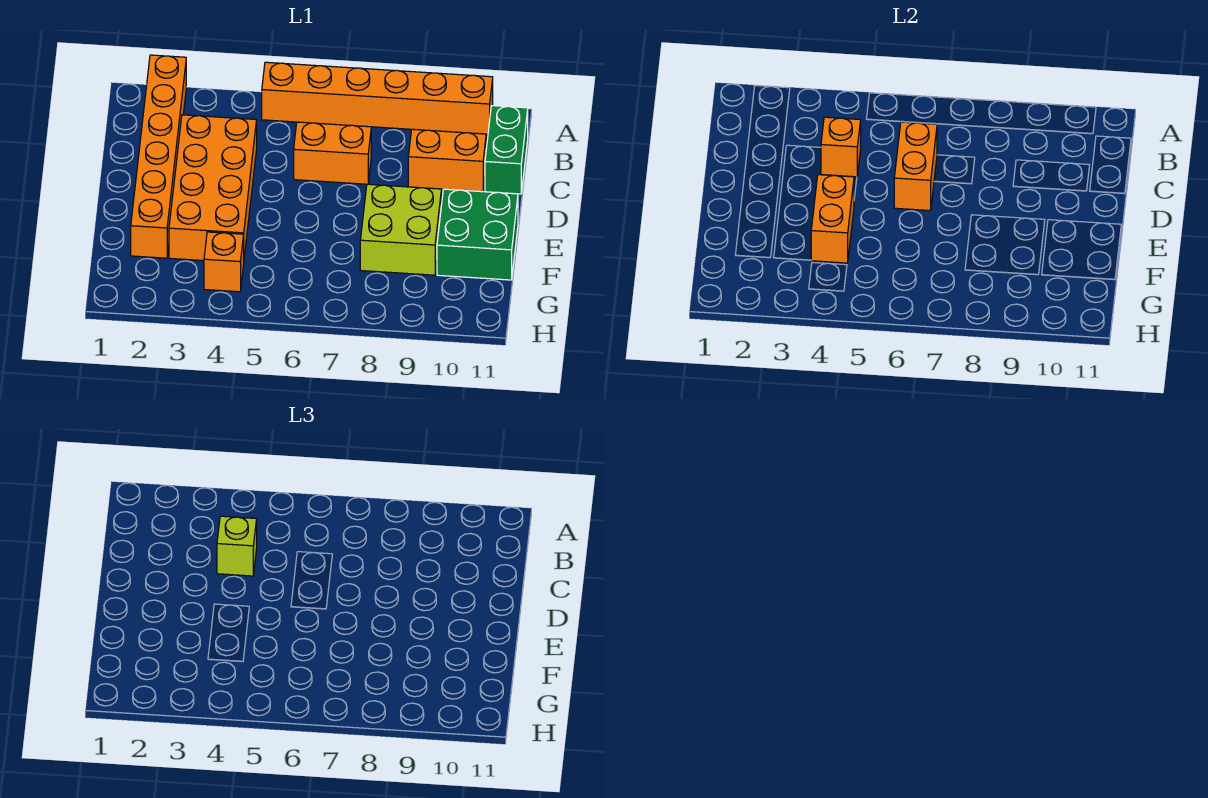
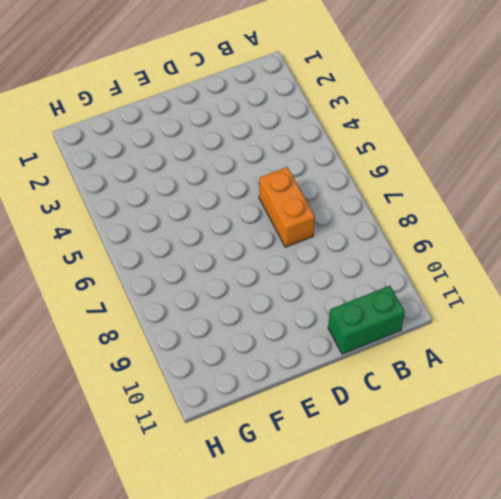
none -> orange 1x6 brick [131,55,186,258]
none -> orange 1x6 brick [262,62,493,134]
none -> orange 2x4 brick [169,115,257,261]

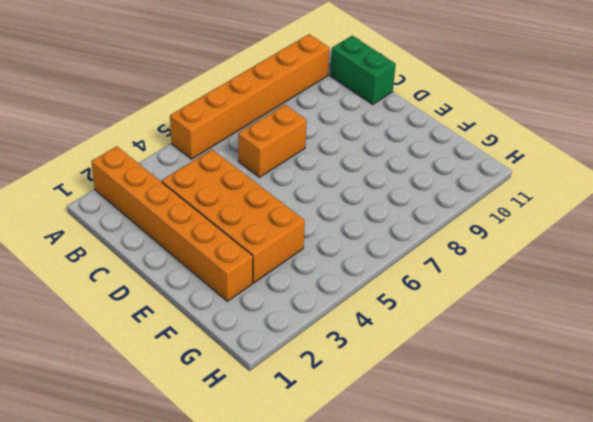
none -> orange 1x2 brick [408,129,486,192]
none -> lime 2x2 brick [360,184,441,275]
none -> green 2x2 brick [437,189,518,280]

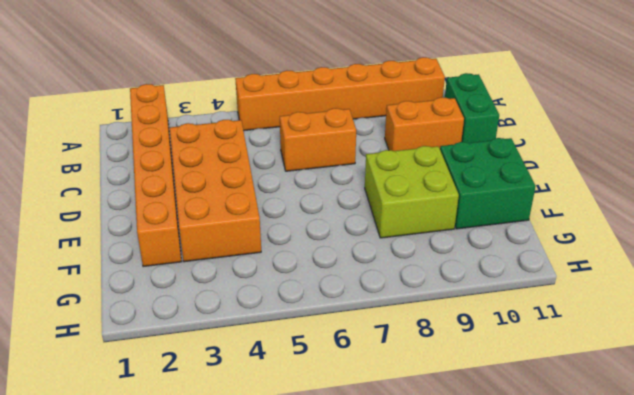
none -> orange 1x1 brick [204,232,244,292]
none -> orange 1x1 brick [821,117,861,177]
none -> orange 1x2 brick [894,122,937,211]

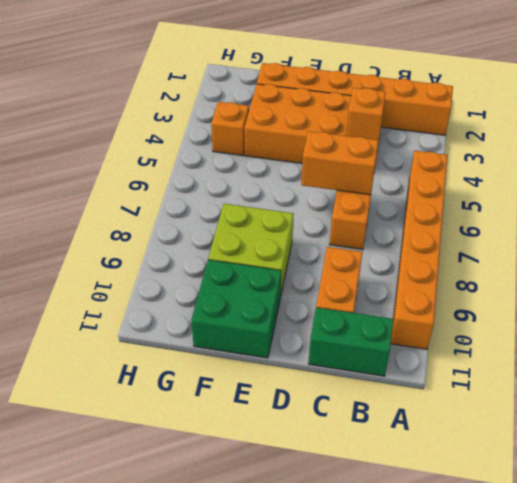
none -> orange 1x2 brick [811,175,854,263]
none -> lime 1x1 brick [217,516,257,576]

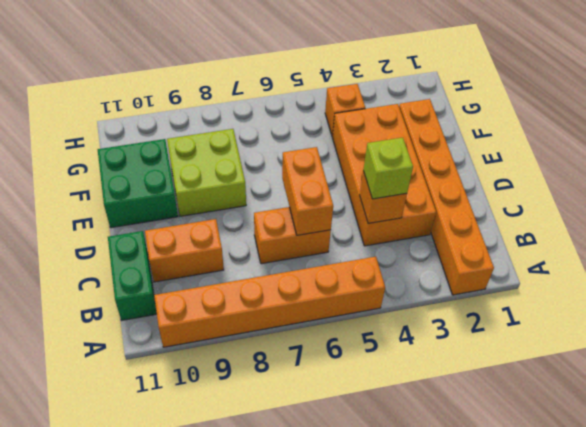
none -> orange 1x2 brick [811,175,854,263]

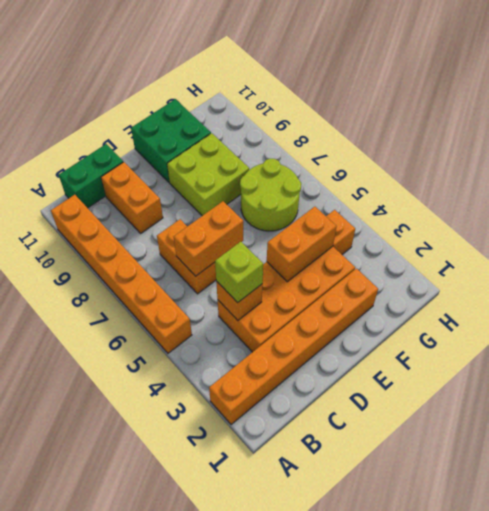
lime 2x2 round brick [240,159,301,231] -> none

